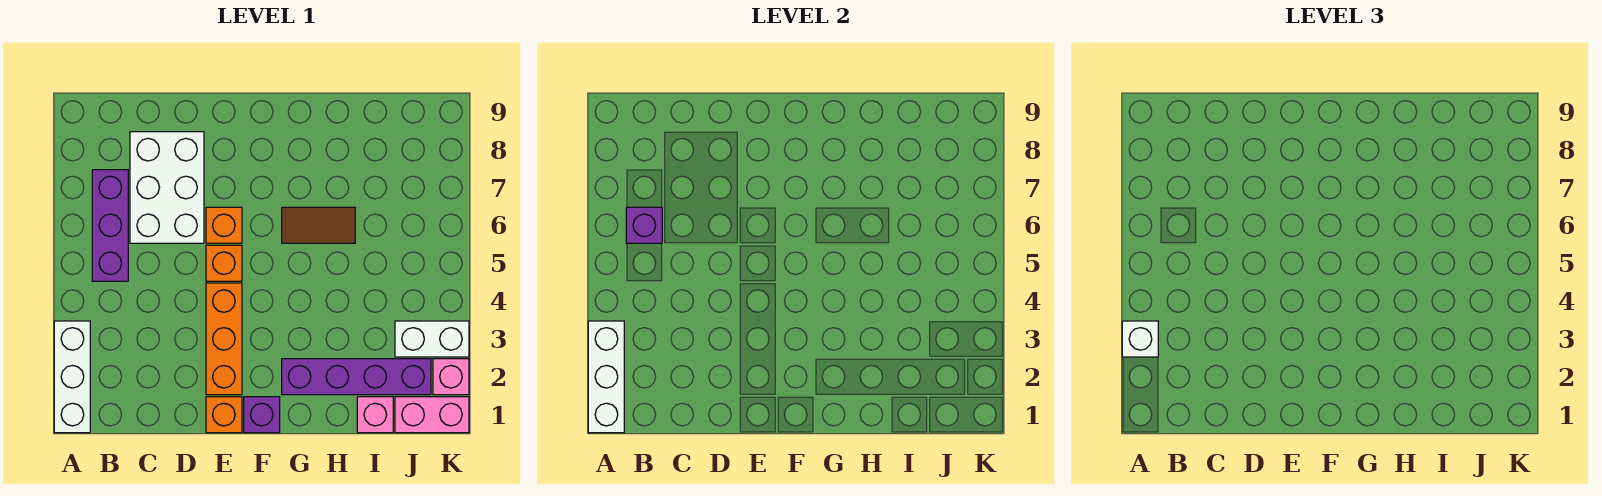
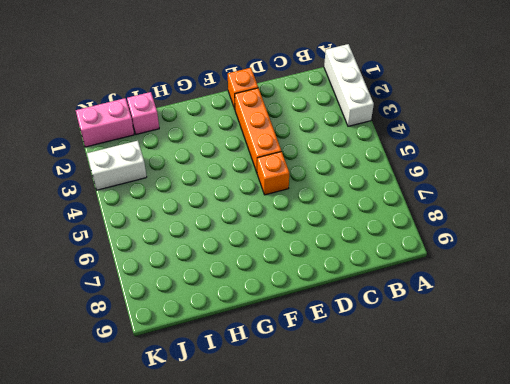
none -> purple 1x3 brick [92,170,128,281]
none -> white 2x3 brick [130,132,204,243]
none -> orange 1x1 brick [206,207,242,243]

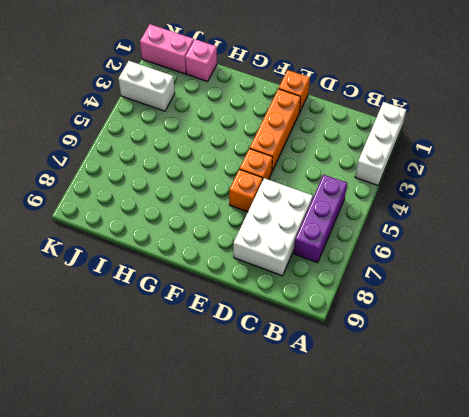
none -> purple 1x1 brick [244,397,280,433]
none -> purple 1x4 brick [282,359,431,395]
none -> brown 1x2 tile [282,207,355,243]

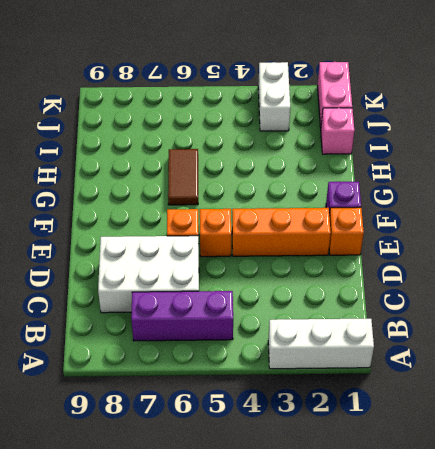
none -> purple 1x4 brick [282,359,431,395]
none -> pink 1x1 brick [433,359,469,395]
none -> white 1x3 brick [588,321,624,433]

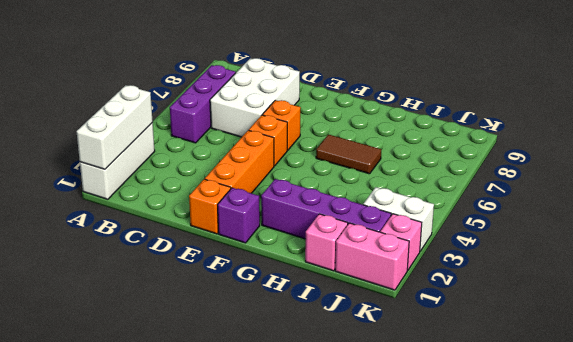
none -> purple 1x1 brick [626,207,662,243]
none -> white 1x1 brick [1122,321,1158,357]

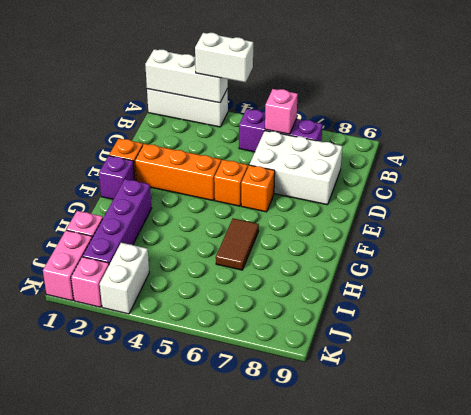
white 1x2 brick [195,33,253,82] -> white 1x1 brick [1122,321,1158,357]
pink 1x1 brick [265,89,298,134] -> purple 1x1 brick [626,207,662,243]

